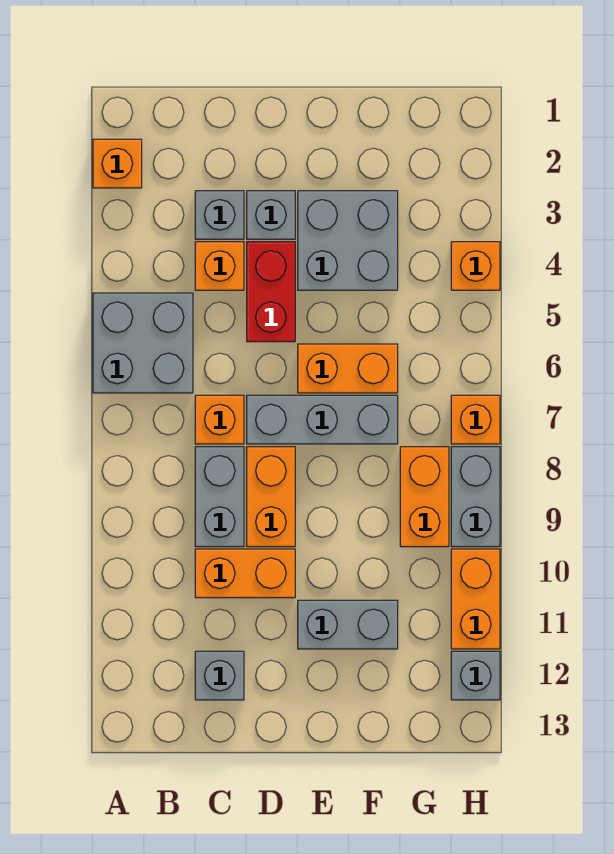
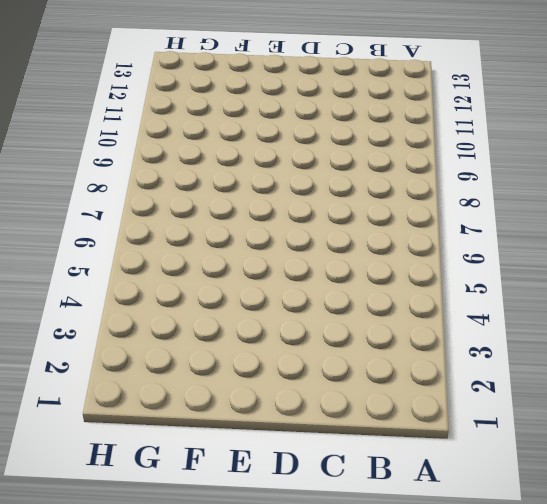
none -> orange 1x1 brick [93,139,142,188]
none -> grey 2x2 brick [93,293,193,393]
none -> grey 1x1 brick [195,191,244,239]

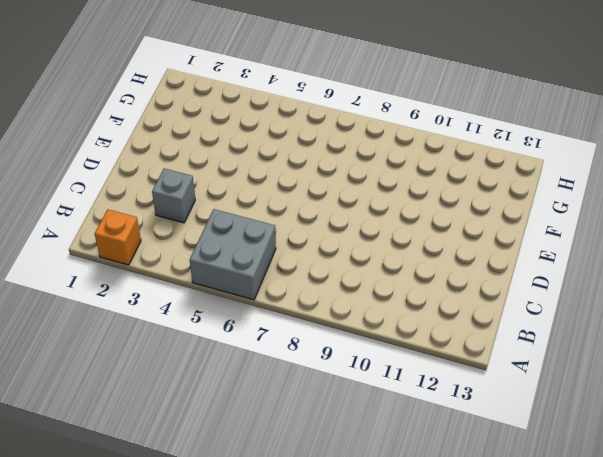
none -> orange 1x1 brick [195,242,244,290]
none -> orange 1x1 brick [195,395,244,444]
none -> grey 1x2 brick [195,447,244,547]

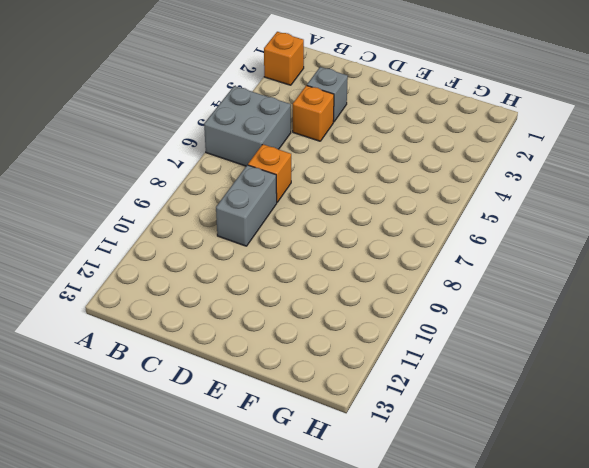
none -> orange 1x2 brick [195,549,295,598]
none -> grey 1x1 brick [195,651,244,700]
none -> grey 1x1 brick [247,191,295,239]

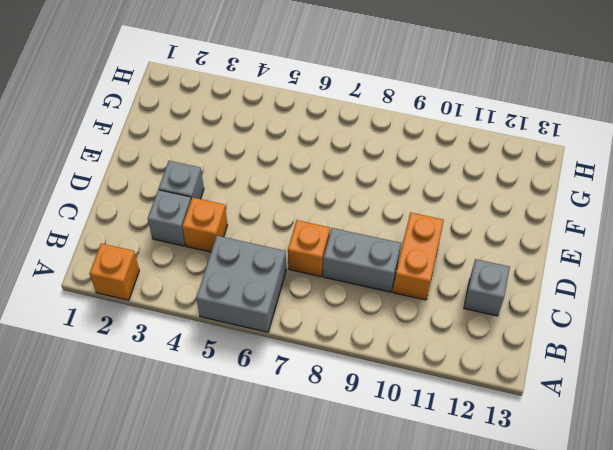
none -> red 1x2 brick [247,242,295,342]
none -> grey 1x3 brick [247,395,398,444]
none -> orange 1x2 brick [247,447,295,547]

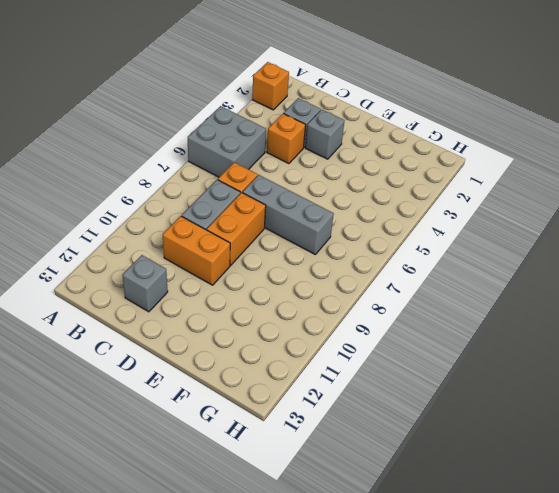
none -> red 1x2 brick [247,242,295,342]
none -> grey 2x2 brick [298,191,398,290]
none -> orange 1x2 brick [298,344,398,393]

